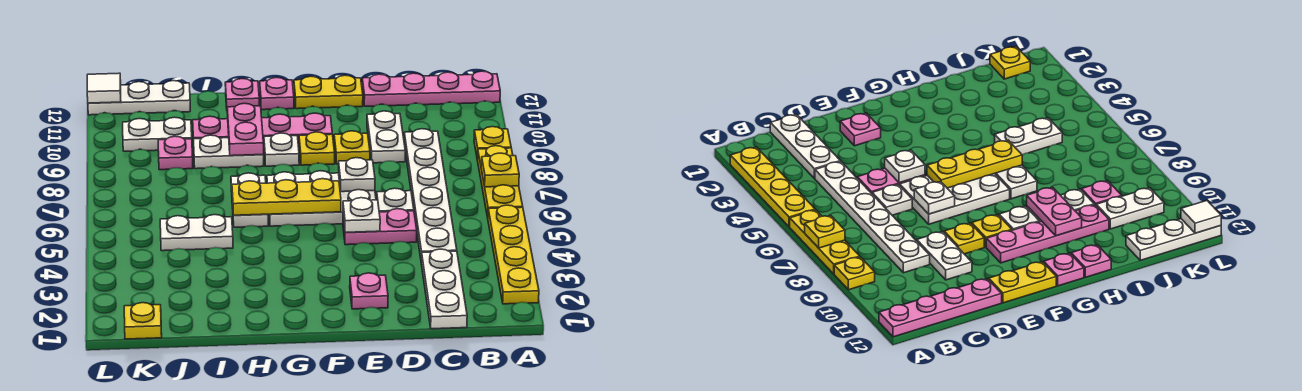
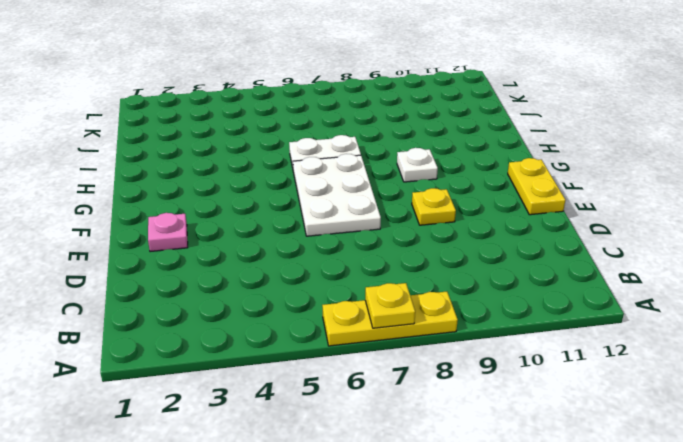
none -> yellow 1x4 plate [488,205,539,304]
none -> yellow 1x1 plate [474,127,511,159]
none -> pink 1x4 plate [362,71,500,106]
none -> white 1x3 plate [421,249,467,329]

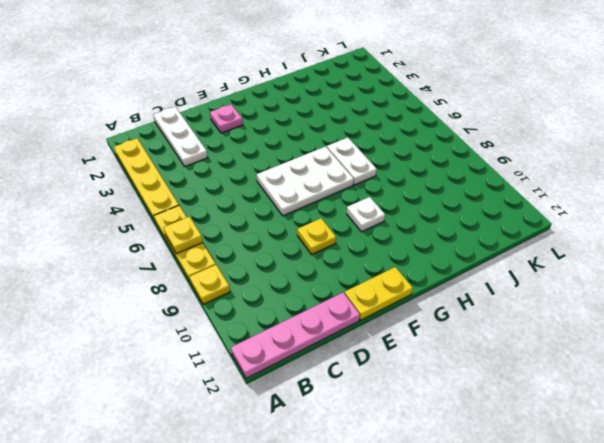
none -> white 1x6 plate [404,129,457,262]
none -> pink 1x2 plate [343,209,417,245]
none -> white 1x1 plate [377,188,414,212]
none -> white 1x2 plate [367,111,405,163]

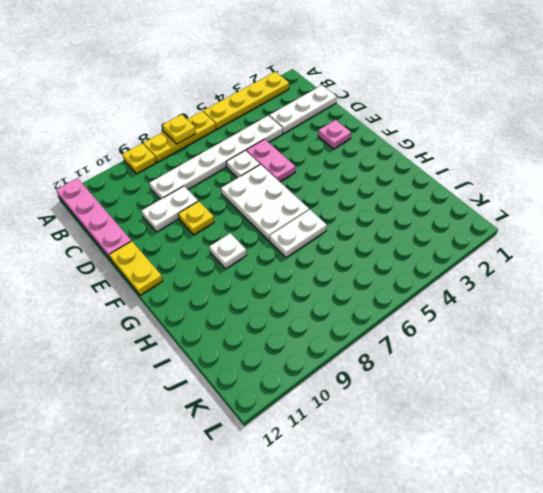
none -> yellow 1x1 plate [299,132,335,165]
none -> pink 1x4 plate [193,113,332,146]
none -> pink 1x1 plate [260,77,294,110]
none -> white 1x2 plate [193,135,264,169]

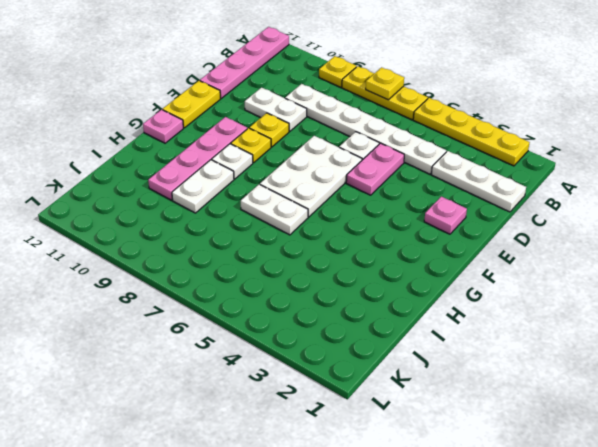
none -> pink 1x1 plate [225,79,259,107]
none -> white 1x2 plate [160,215,233,251]
none -> pink 1x1 plate [158,136,193,170]
none -> white 1x2 plate [123,117,192,151]

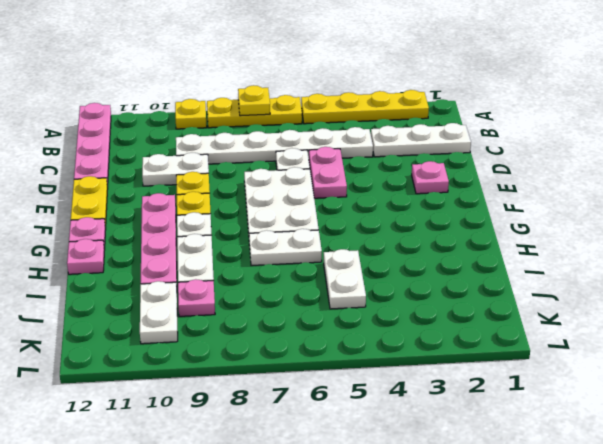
none -> white 1x3 plate [88,81,190,115]
none -> yellow 1x1 plate [124,303,162,339]
none -> white 1x1 plate [343,198,380,232]
none -> white 1x1 plate [339,158,375,192]

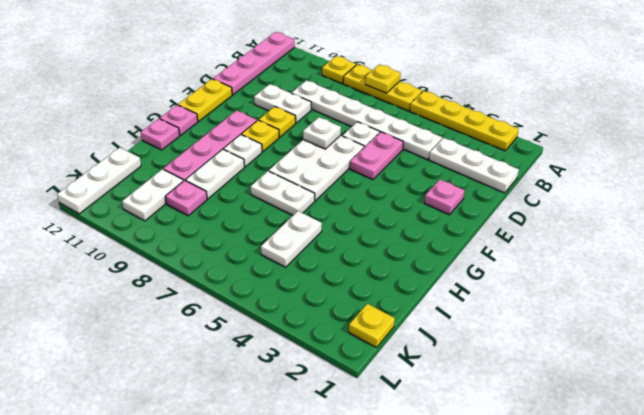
none -> white 1x1 plate [343,198,380,232]
none -> yellow 1x3 plate [232,179,341,215]
none -> pink 1x2 plate [227,103,264,156]
none -> white 1x1 tile [87,73,121,103]

